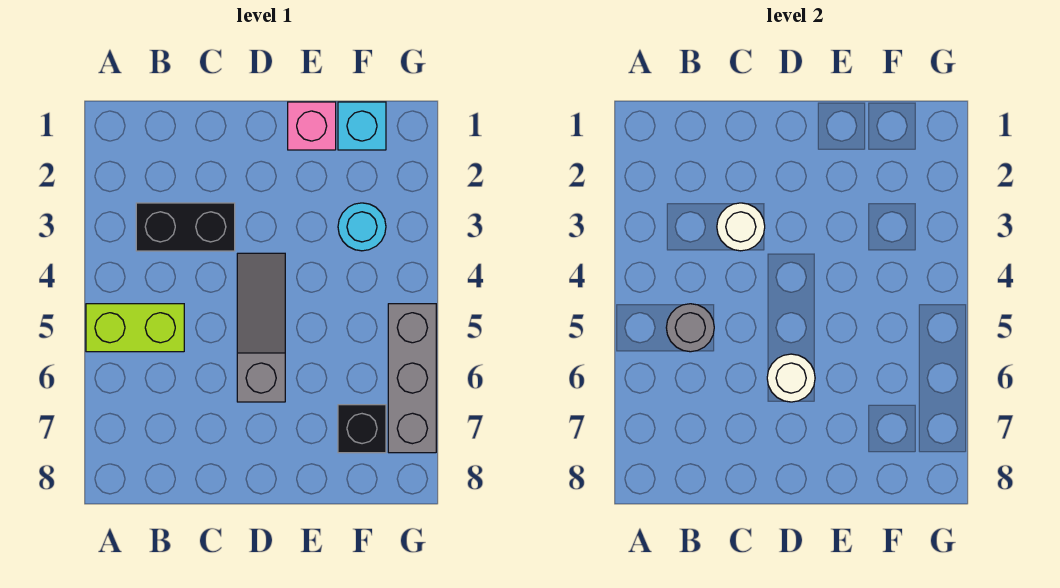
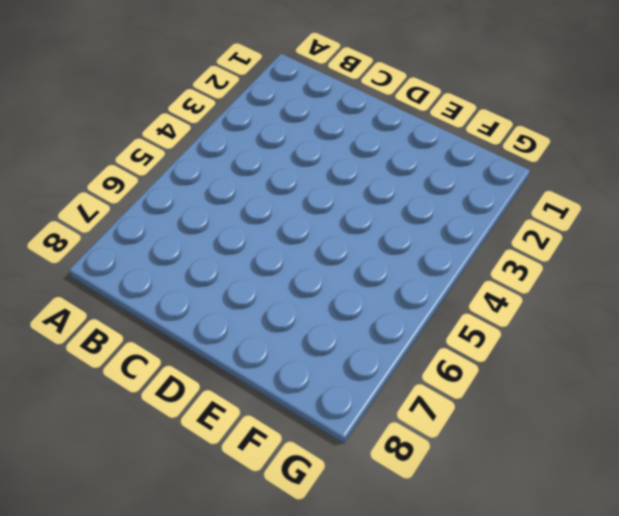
none -> lime 1x2 brick [86,304,184,352]
none -> black 1x2 brick [136,203,235,251]

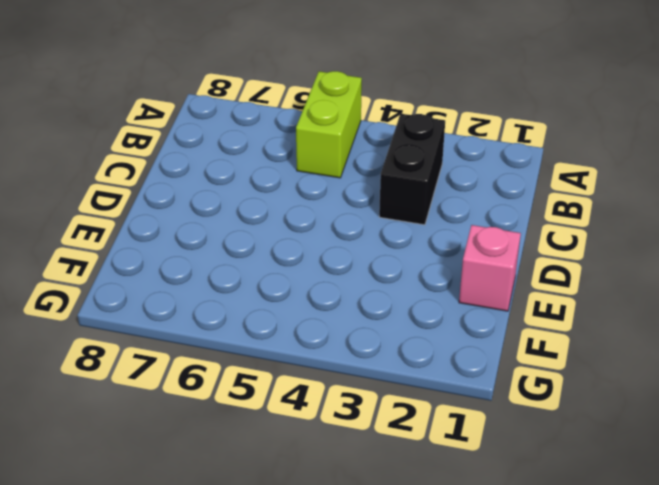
none -> grey 1x3 slope [237,253,285,402]
none -> cyan 1x1 brick [338,102,386,150]

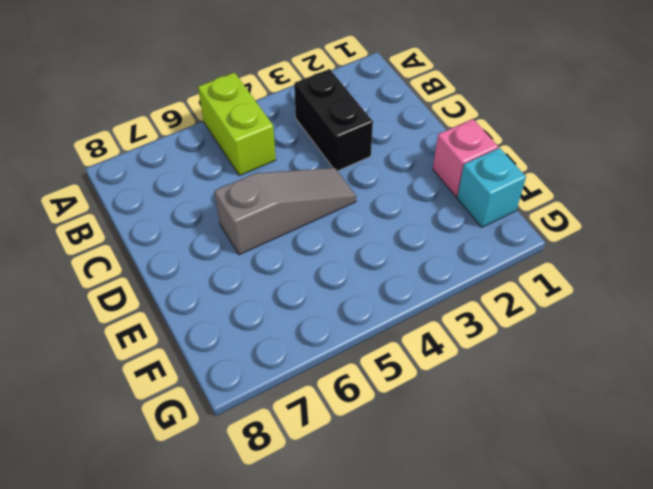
none -> cyan 1x1 round brick [338,203,386,251]
none -> black 1x1 brick [338,405,386,453]

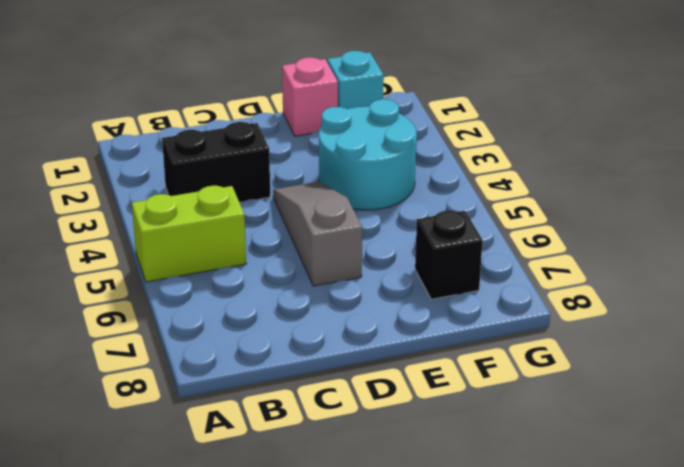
cyan 2x2 round brick [319,99,417,210] -> cyan 1x1 round brick [338,203,386,251]
none -> grey 1x3 brick [388,304,436,453]
none -> grey 1x1 round brick [666,304,714,352]

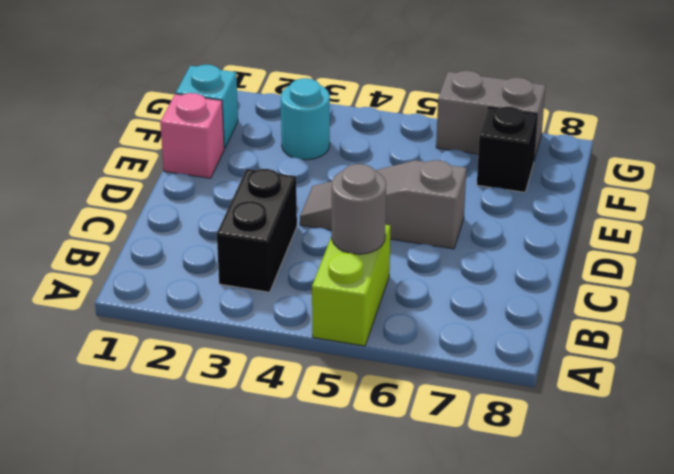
grey 1x2 brick [436,71,546,160] -> grey 1x3 brick [388,304,436,453]
none -> white 1x1 round brick [717,203,765,251]
none -> white 1x1 round brick [767,354,815,402]

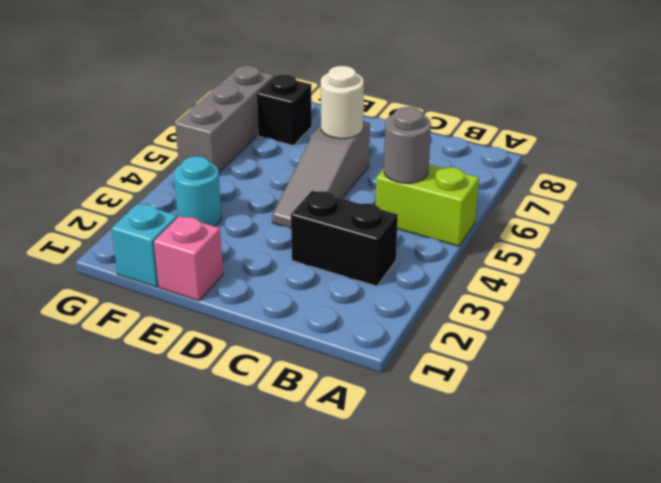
none -> white 1x1 round brick [717,203,765,251]

